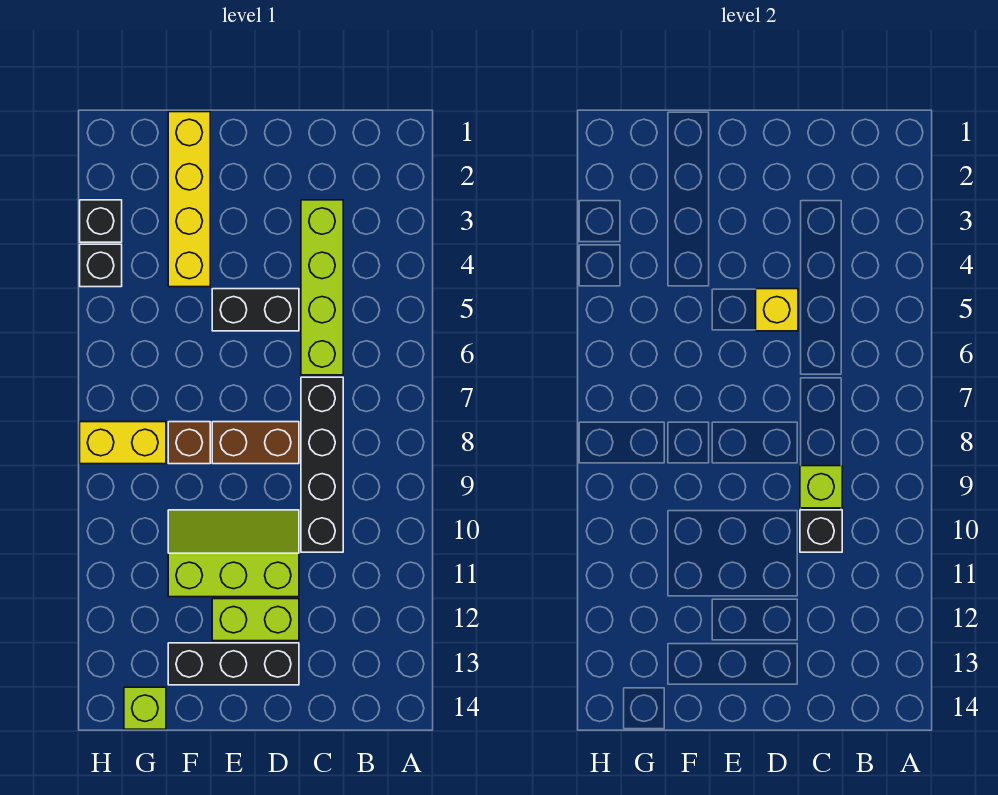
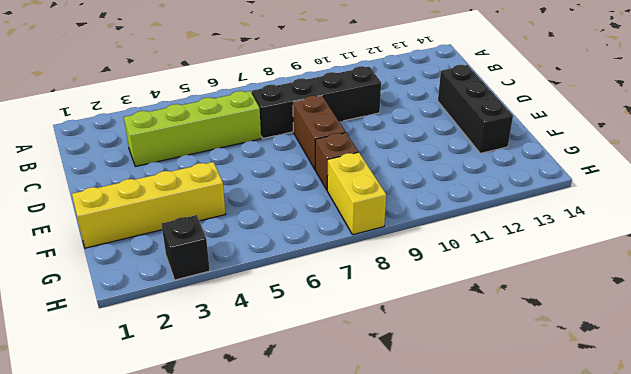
none -> black 1x2 brick [212,289,299,331]
none -> lime 2x3 slope [168,510,299,597]
none -> lime 1x2 brick [212,599,299,641]

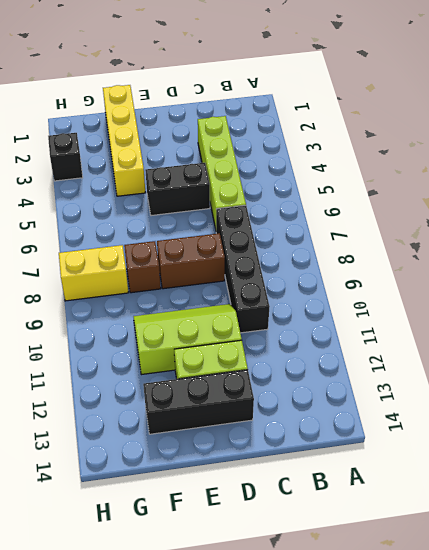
none -> lime 1x1 brick [124,687,166,729]
none -> black 1x1 brick [80,244,122,287]
none -> lime 1x1 brick [800,466,842,508]

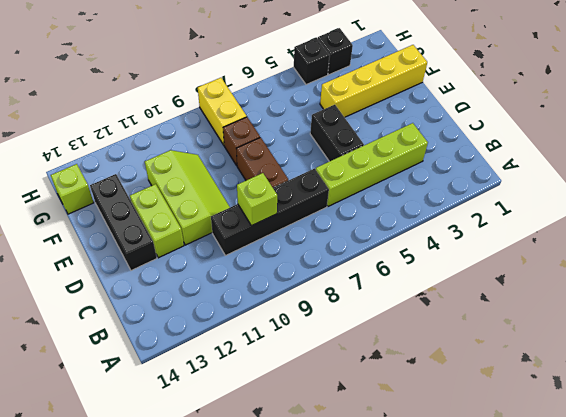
none -> black 1x1 brick [800,510,842,552]
none -> yellow 1x1 brick [756,289,798,331]

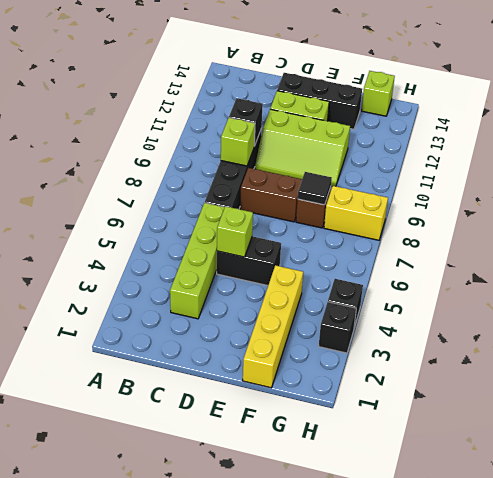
lime 1x1 brick [217,206,253,257] -> yellow 1x1 brick [756,289,798,331]
black 1x1 tile [298,172,332,205] -> none

